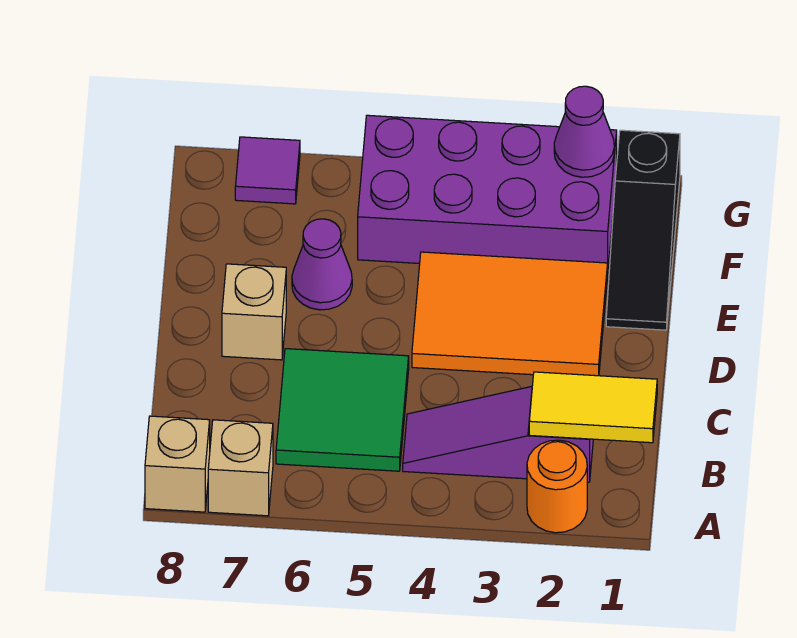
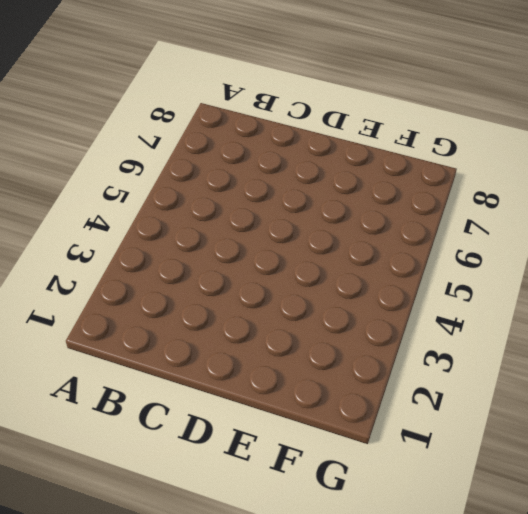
none -> orange 1x1 round brick [527,440,587,533]
none -> tan 1x1 brick [208,420,273,516]
none -> tan 1x1 brick [145,416,210,512]

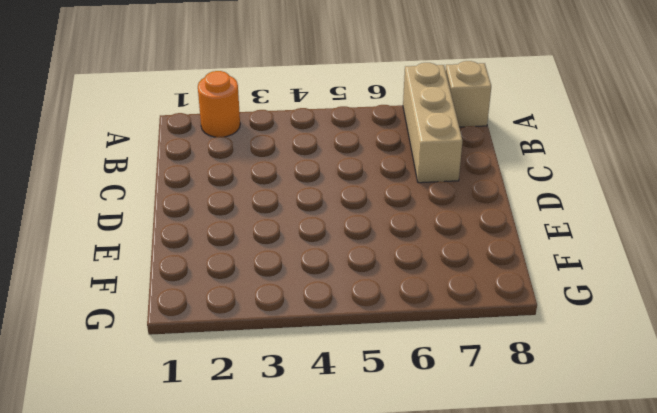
tan 1x3 brick [403,63,462,183] -> tan 1x1 brick [208,420,273,516]
none -> purple 1x3 slope [403,386,593,482]
none -> green 2x2 tile [276,349,409,471]
none -> orange 2x3 tile [412,252,608,376]

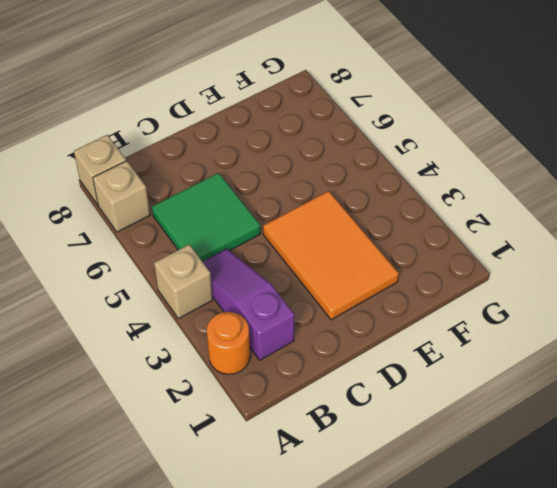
tan 1x1 brick [154,245,213,319] -> tan 1x1 brick moved to [222,264,286,360]
none -> black 1x3 slope [606,130,680,330]
none -> purple 1x1 cone [292,219,352,310]
none -> purple 2x4 brick [358,115,617,266]

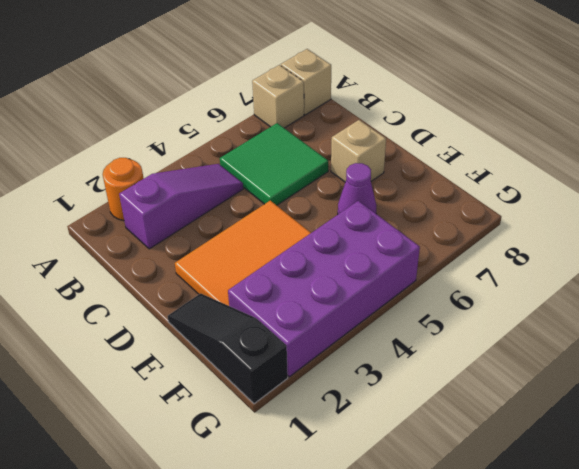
none -> purple 1x1 tile [235,137,300,204]
none -> yellow 1x2 tile [529,372,657,443]
none -> purple 1x1 cone [554,86,614,177]

